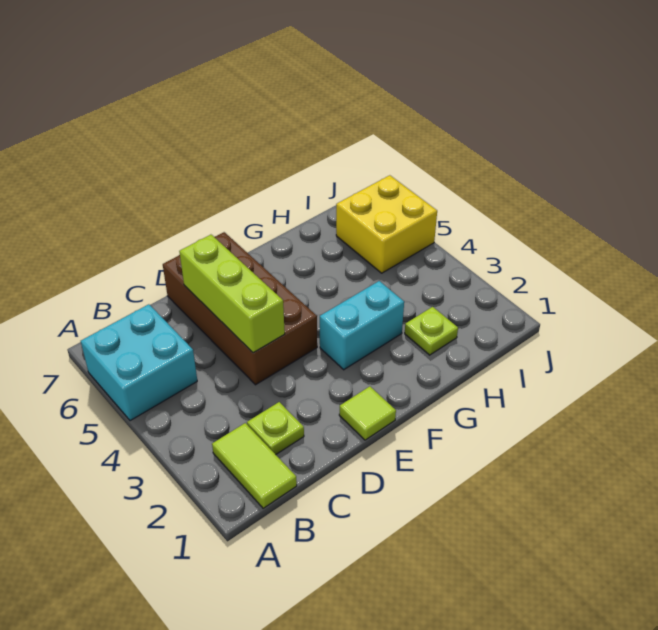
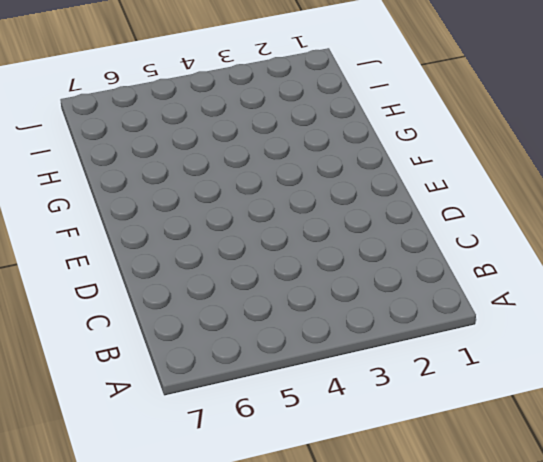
none -> cyan 2x2 brick [81,304,197,421]
none -> lime 1x2 tile [212,423,297,508]

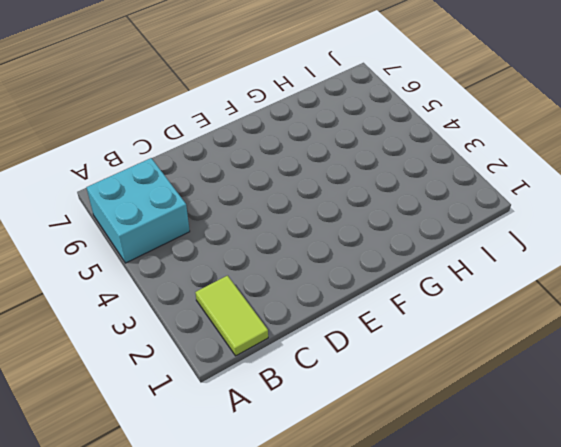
none -> lime 1x1 plate [247,402,304,455]
none -> brown 2x4 brick [163,232,317,385]

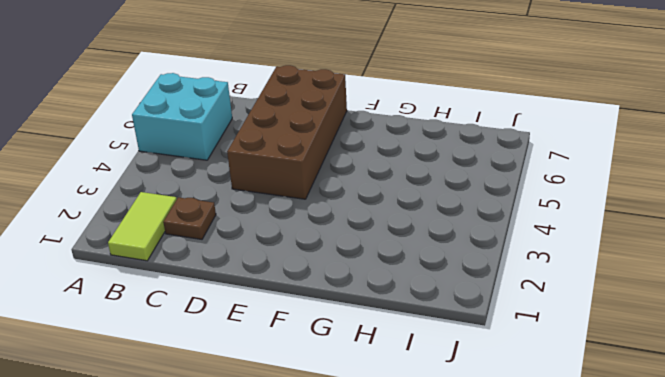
brown 1x1 plate [163,197,216,239] -> lime 1x1 plate [247,402,304,455]
none -> lime 1x1 tile [339,386,396,440]
none -> cyan 1x2 brick [320,281,404,370]

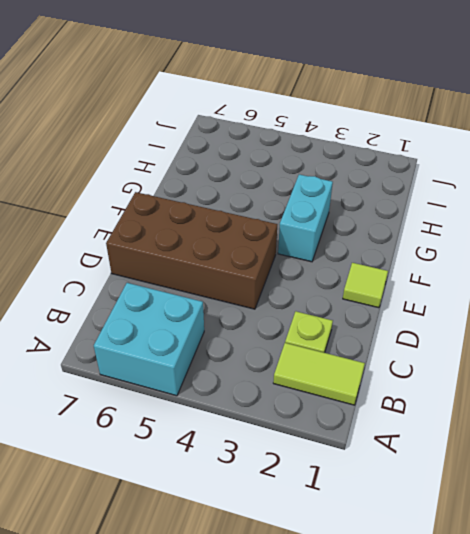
none -> lime 1x1 plate [405,307,458,355]
none -> yellow 2x2 brick [336,175,437,273]

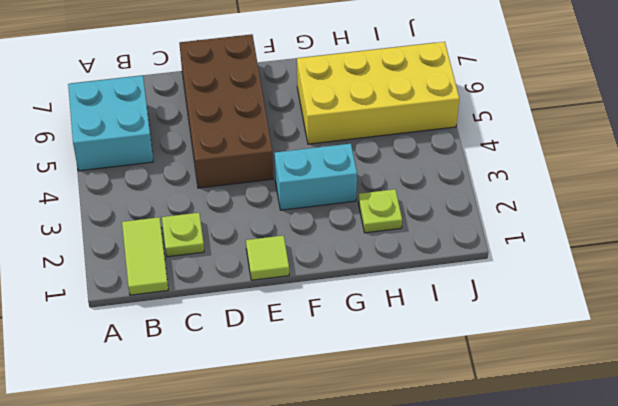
yellow 2x4 brick [297,42,459,144] -> yellow 2x2 brick [336,175,437,273]
none -> lime 1x3 brick [179,235,285,353]

